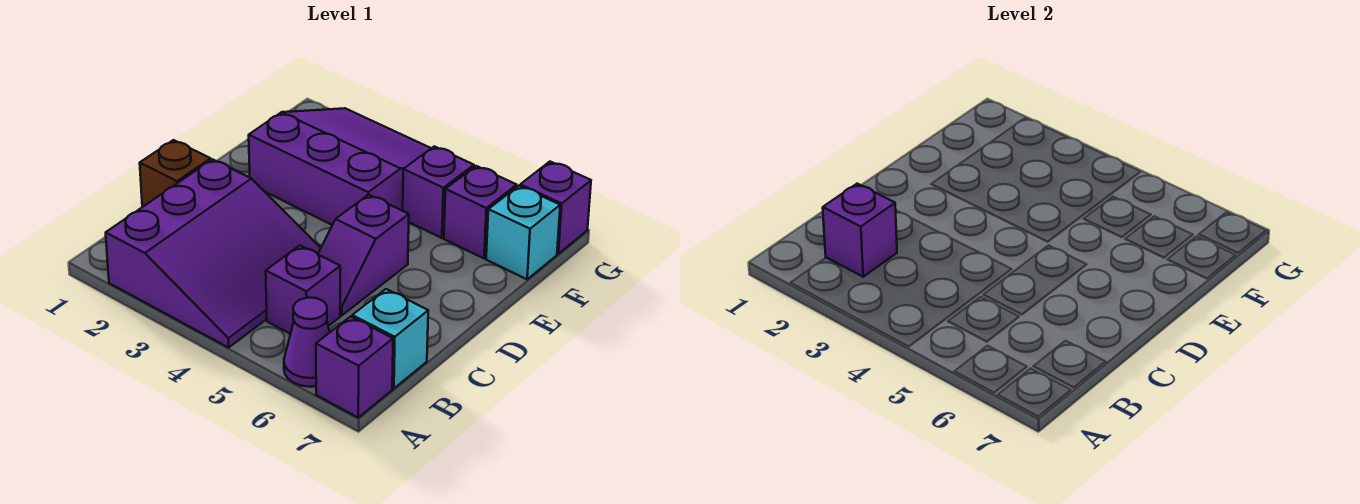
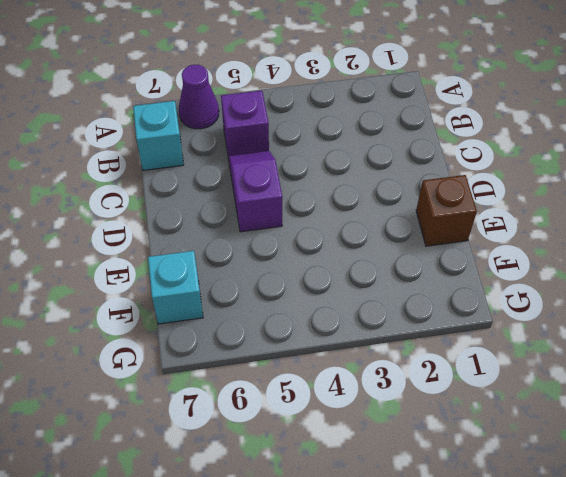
brown 1x1 brick [416,175,477,246] -> brown 1x1 brick moved to [140,140,211,207]
none -> purple 3x3 slope [106,159,321,347]
none -> purple 1x1 brick [316,316,393,417]
none -> purple 3x3 slope [249,108,431,225]

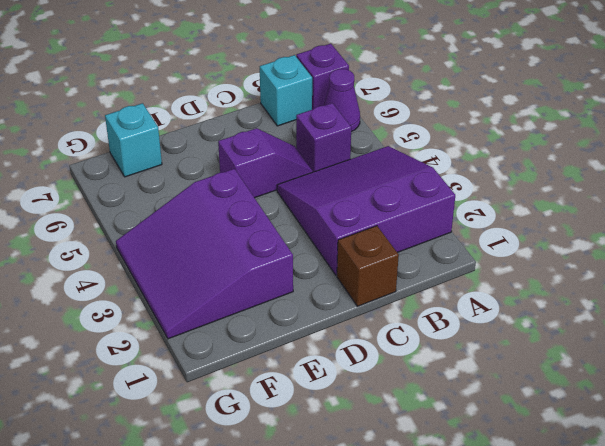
none -> purple 1x1 brick [403,146,474,238]
none -> purple 1x1 brick [444,166,517,258]
none -> purple 1x1 brick [520,162,591,254]

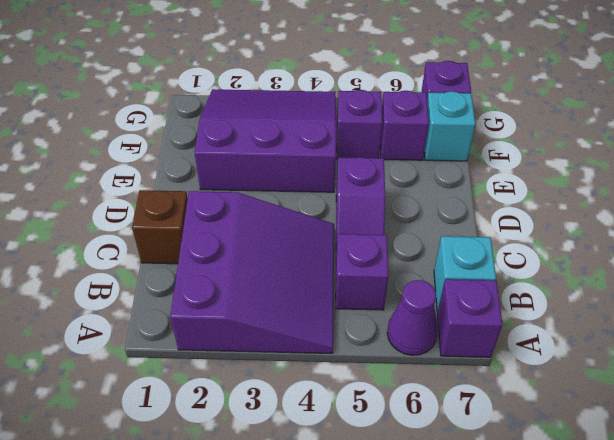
none -> purple 1x1 brick [823,184,897,277]

